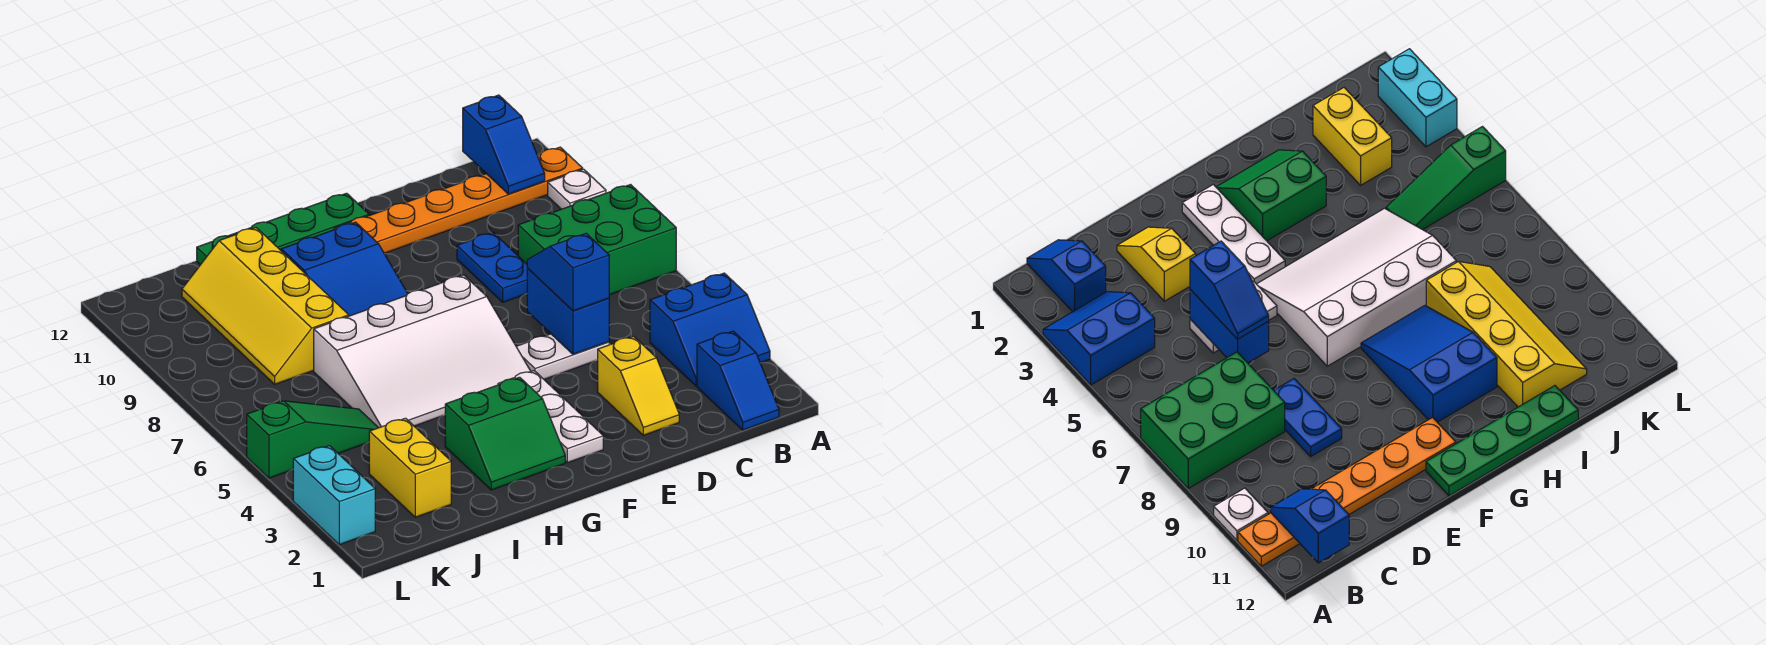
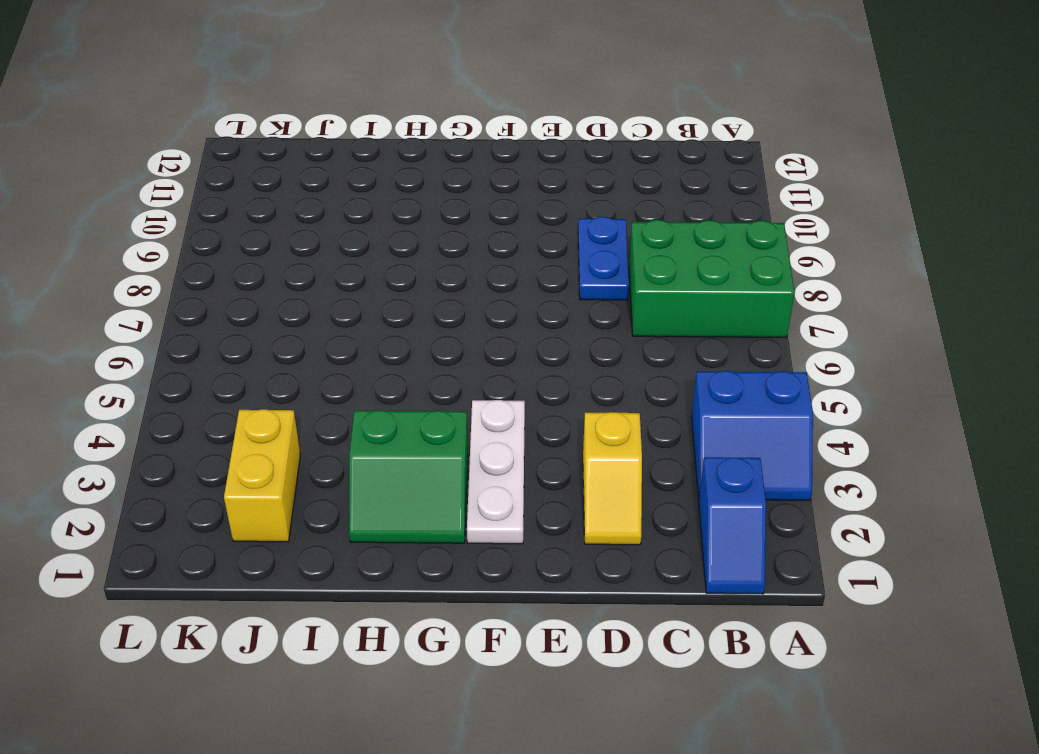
none -> white 1x1 plate [548,169,606,209]
none -> orange 1x6 plate [334,147,583,253]
none -> white 1x2 plate [516,334,609,379]

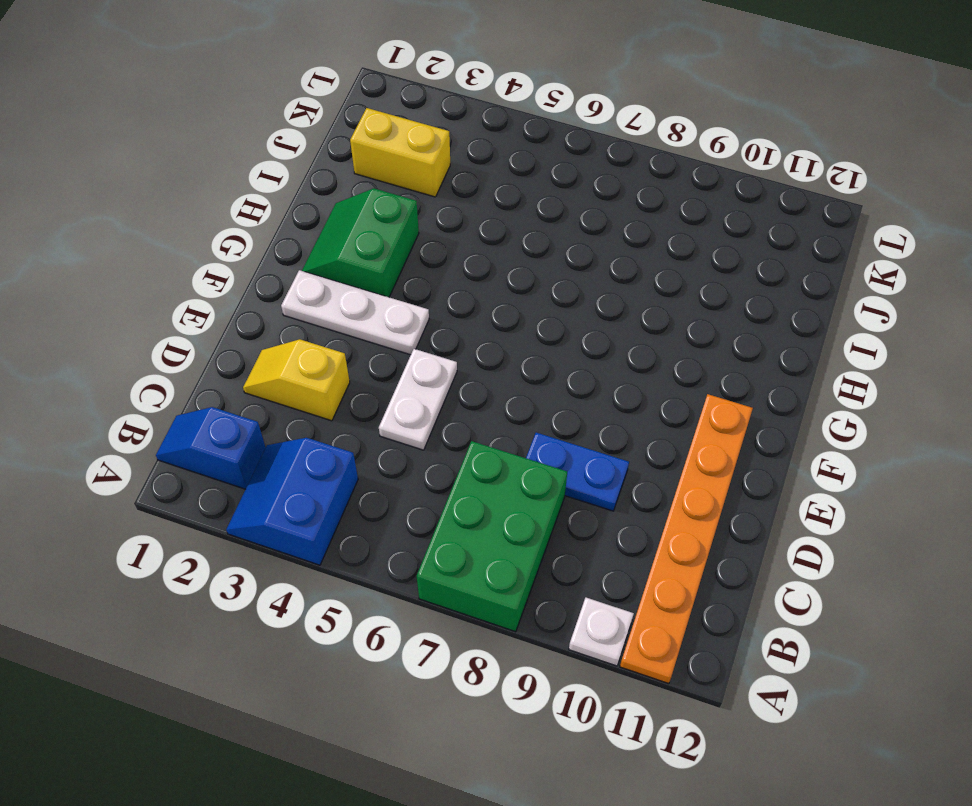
none -> white 3x4 slope [314,275,531,428]
none -> green 1x4 plate [197,193,369,265]
none -> blue 2x3 slope [281,222,408,316]

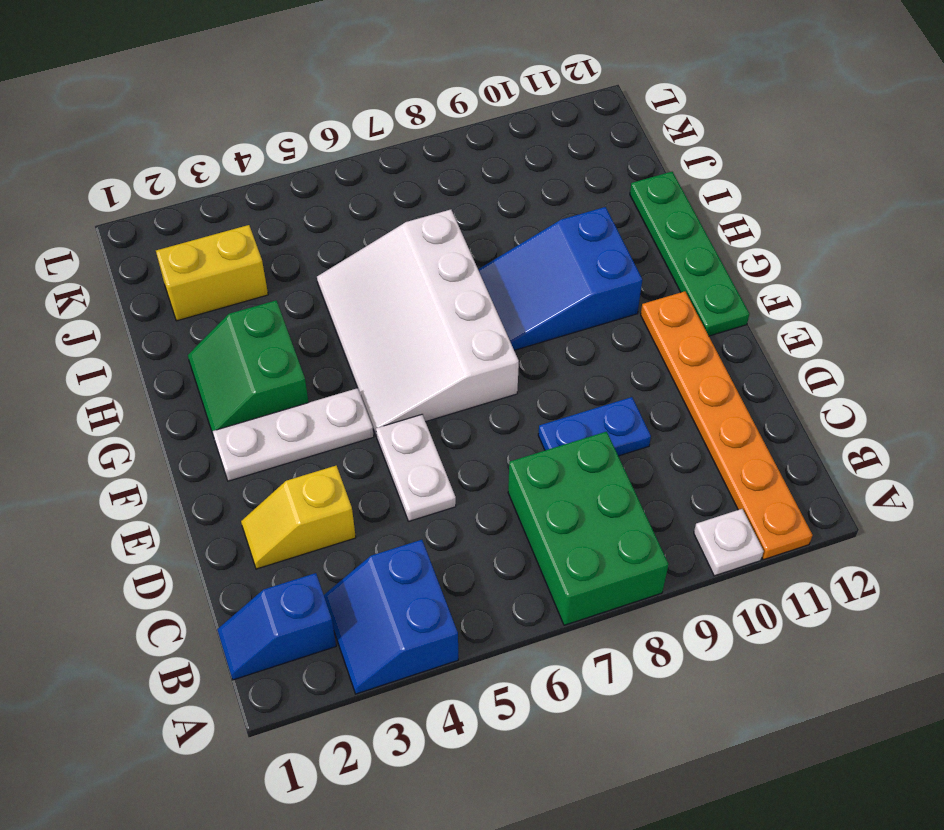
none -> yellow 2x4 slope [182,228,349,384]
none -> green 1x3 slope [247,401,378,478]
none -> cyan 1x2 brick [293,446,375,545]

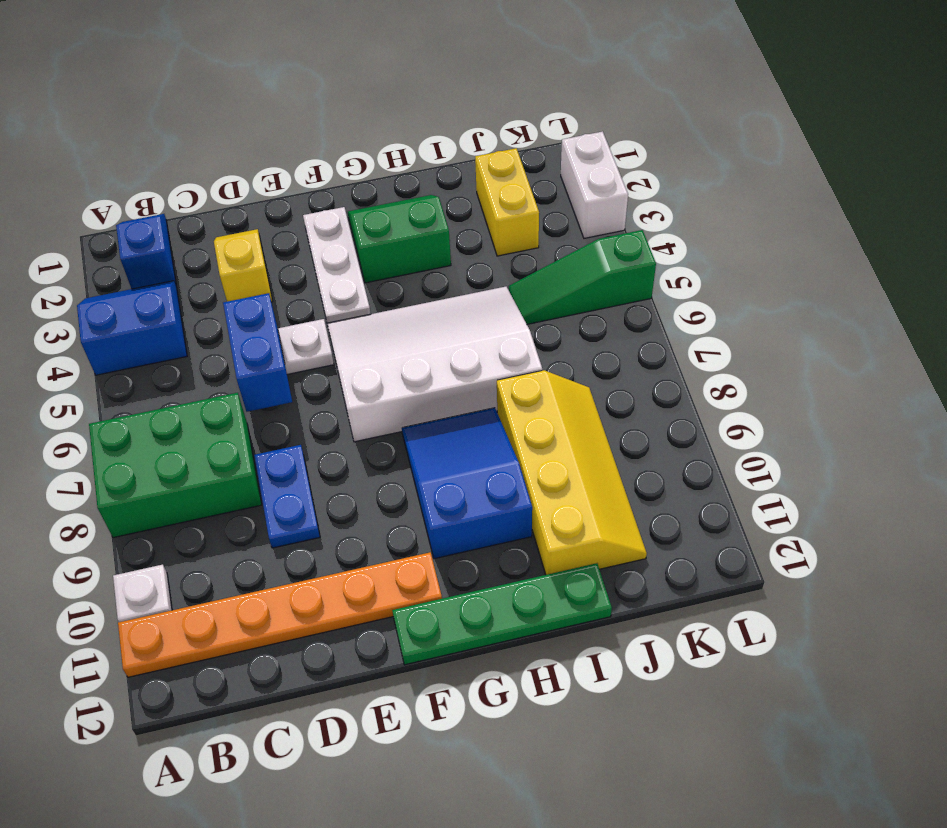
white 1x2 brick [561,131,628,238] -> cyan 1x2 brick [293,446,375,545]
none -> blue 1x2 slope [463,95,545,194]
none -> blue 1x2 slope [527,233,609,311]

